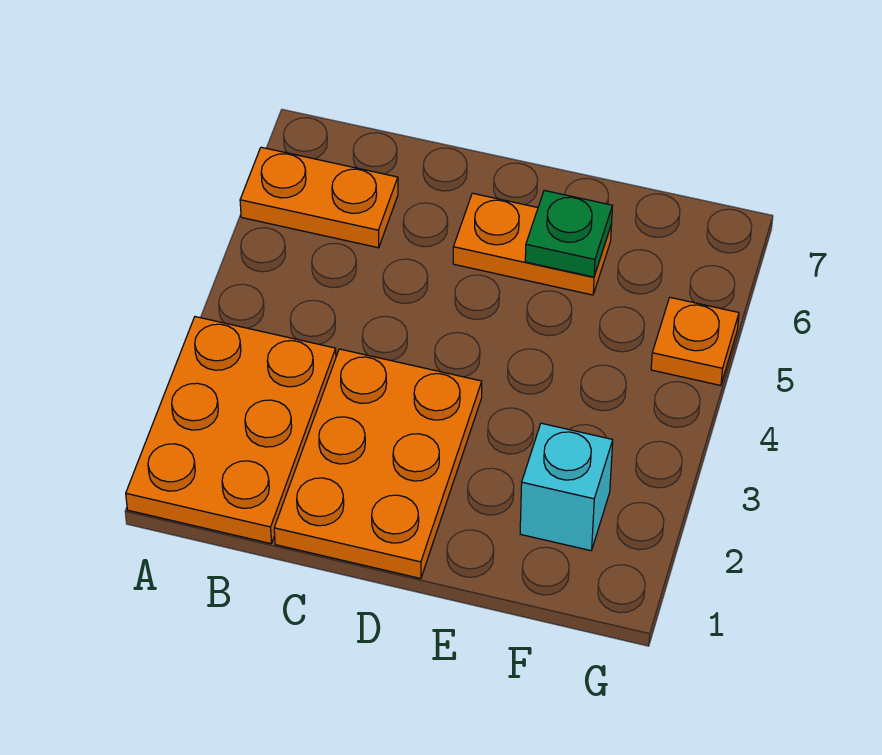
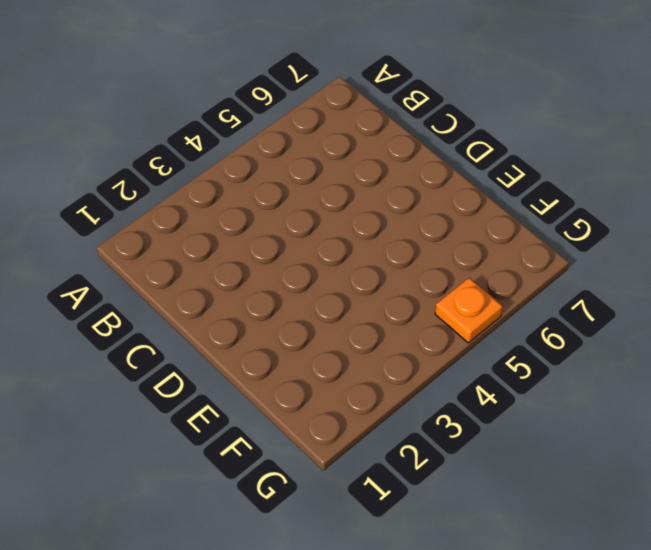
none -> orange 2x3 plate [126,317,336,544]
none -> orange 1x2 plate [240,147,398,248]

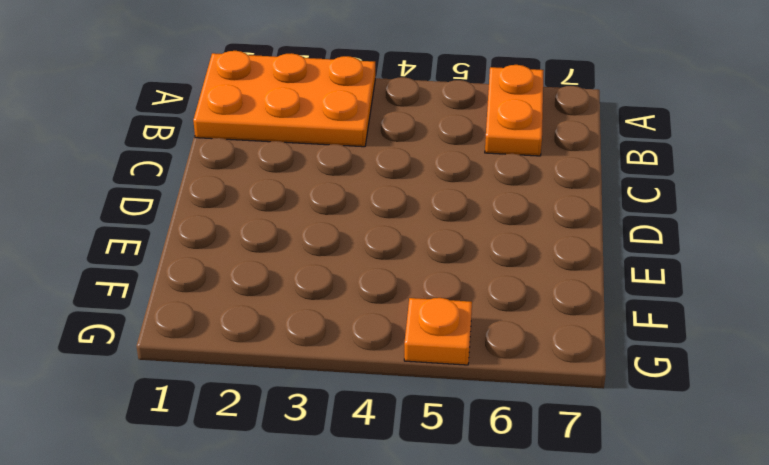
none -> orange 2x3 plate [274,349,482,579]
none -> orange 1x2 plate [453,193,612,295]

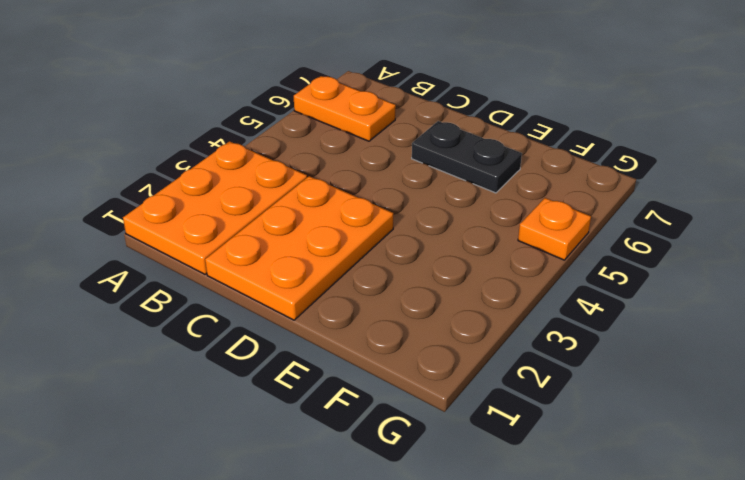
black 1x2 plate [412,121,522,193] -> orange 1x2 plate [453,193,612,295]
none -> cyan 1x1 brick [520,423,613,551]
none -> green 1x1 plate [525,190,612,277]

